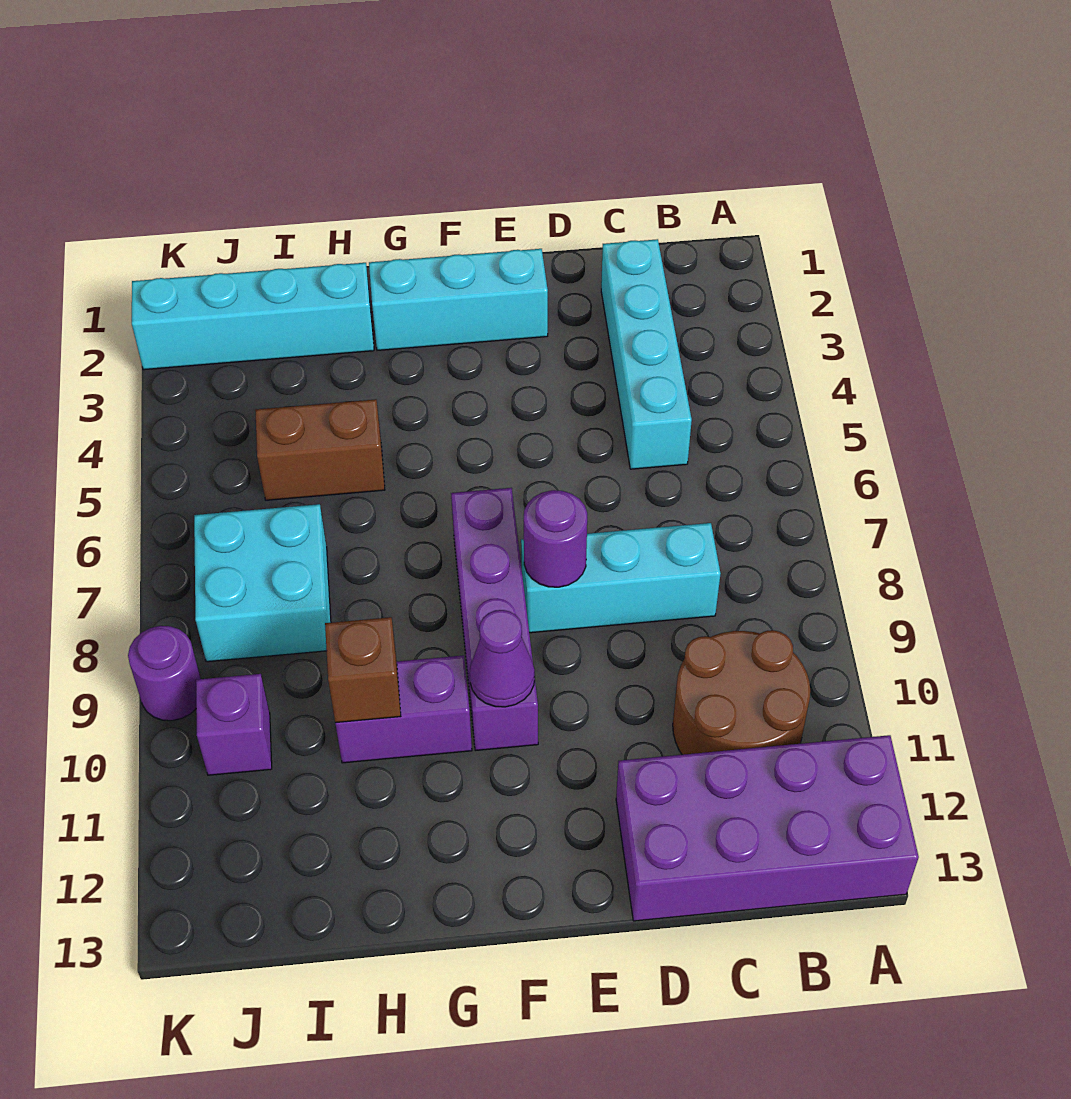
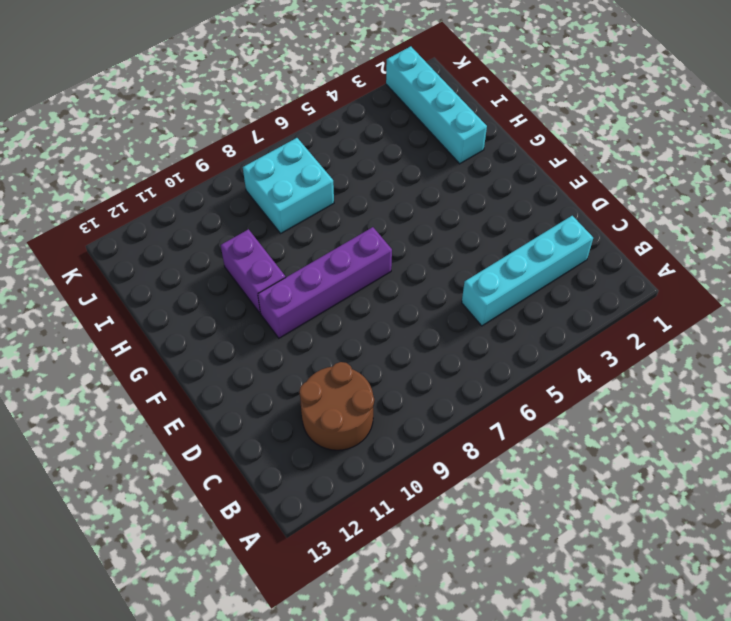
none -> purple 2x4 brick [616,735,919,921]
none -> cyan 1x3 brick [521,523,721,633]
none -> cyan 1x3 brick [369,249,548,350]

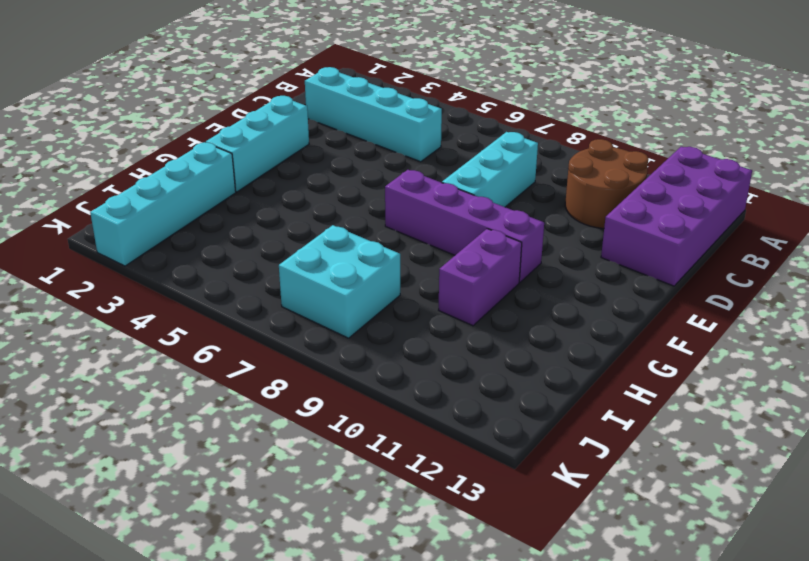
none -> brown 1x2 brick [255,399,385,500]
none -> purple 1x1 brick [196,674,272,775]
none -> purple 1x1 round brick [128,626,201,721]

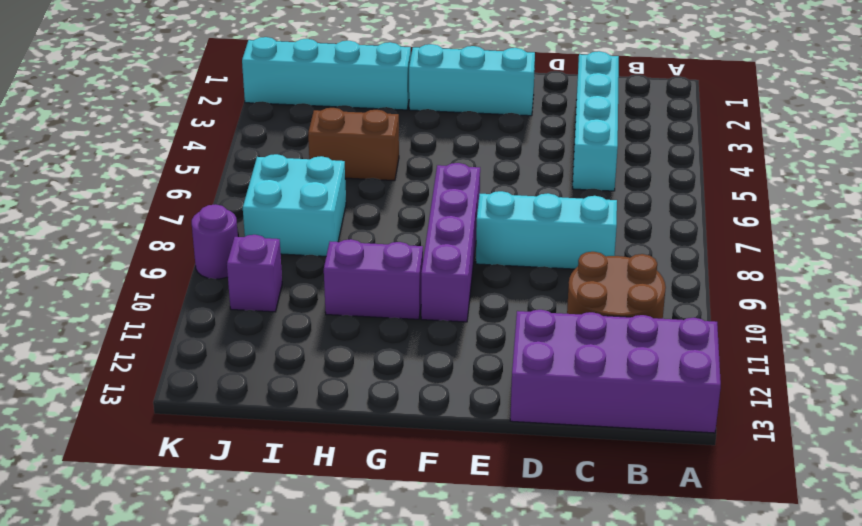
none -> purple 1x1 round brick [524,490,587,587]
none -> purple 1x1 cone [470,610,535,707]
none -> brown 1x1 brick [325,617,401,723]

